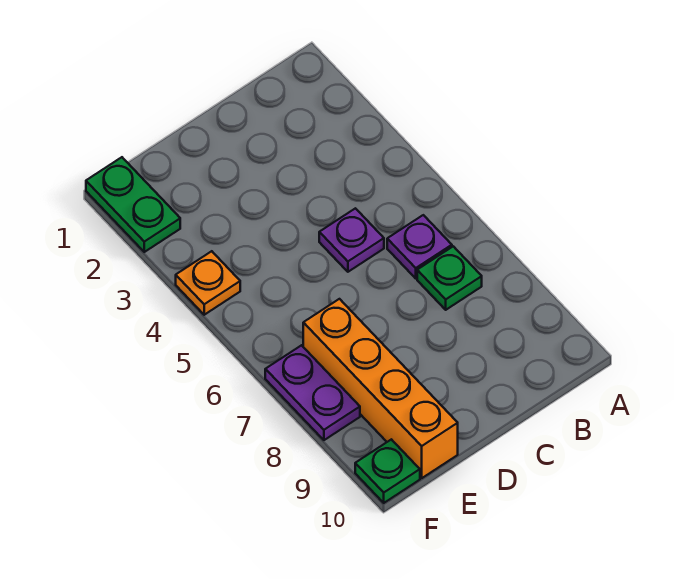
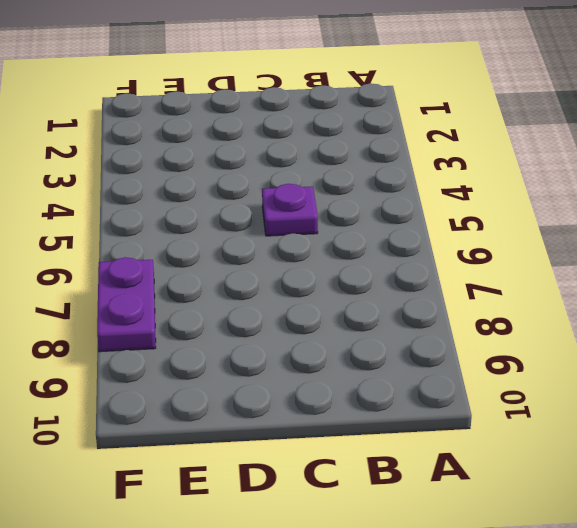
none -> purple 1x1 plate [387,215,452,278]
none -> green 1x1 plate [417,246,482,310]

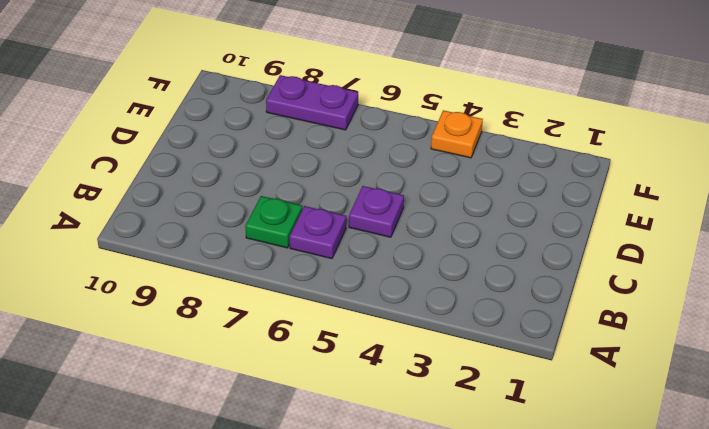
none -> orange 1x4 brick [303,299,458,478]
none -> green 1x2 plate [86,157,180,252]

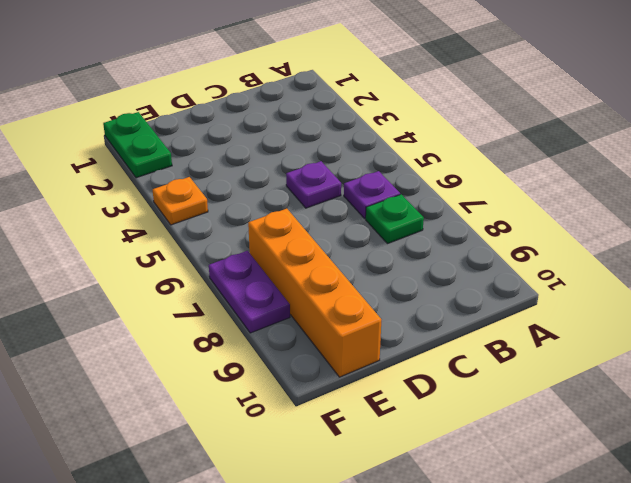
none -> green 1x1 plate [355,439,420,503]

